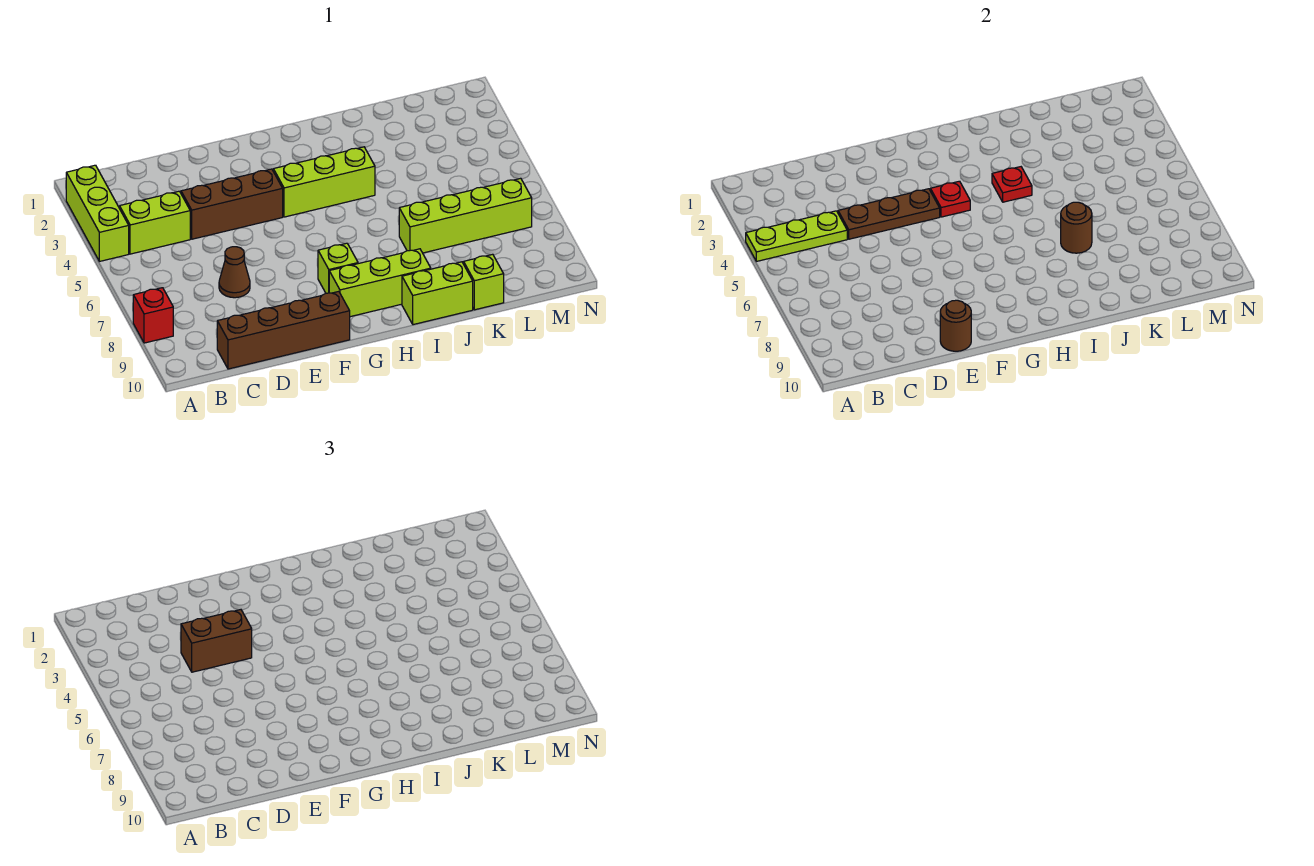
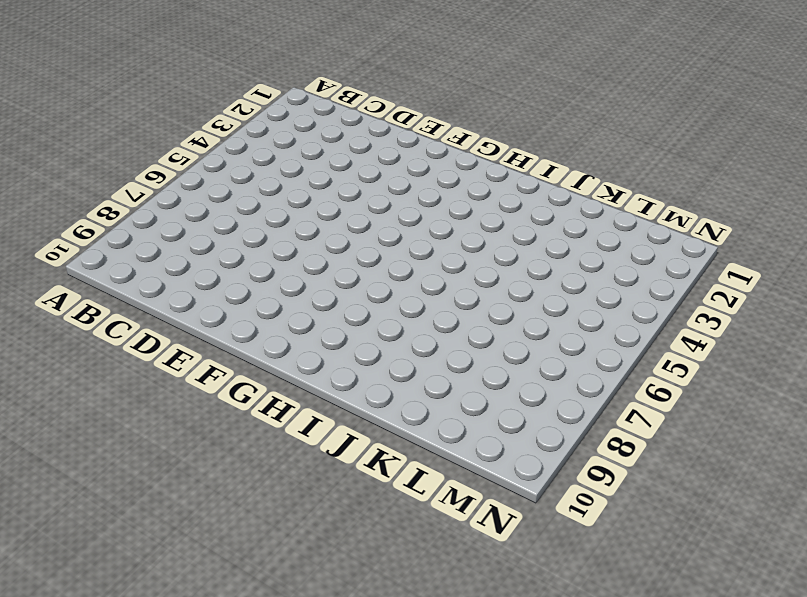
none -> lime 1x3 brick [66,165,129,261]
none -> red 1x1 brick [133,288,173,343]
none -> lime 1x2 brick [120,191,190,254]

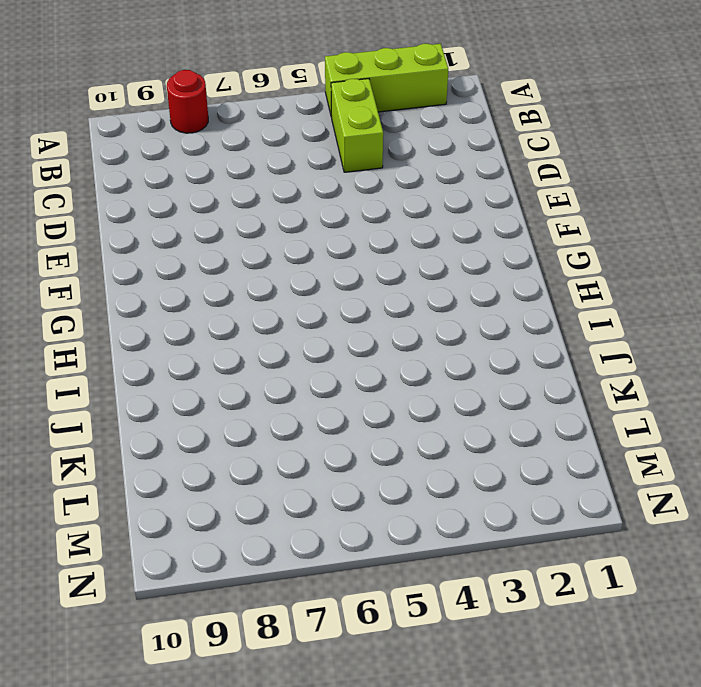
red 1x1 round brick [167,70,208,133] -> red 1x1 brick [133,288,173,343]
none -> brown 1x4 brick [217,291,350,369]
none -> brown 1x3 brick [181,169,283,239]
none -> brown 1x1 cone [219,247,250,298]

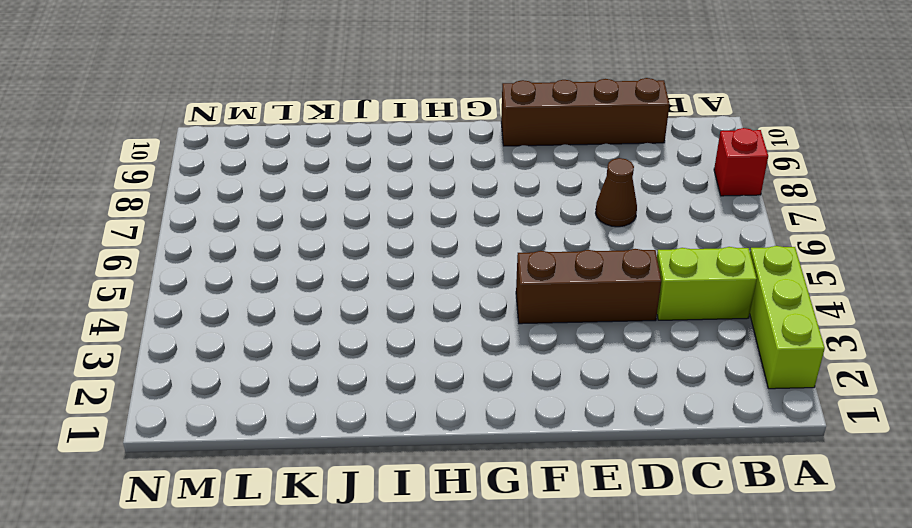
none -> lime 1x3 brick [273,147,375,217]
none -> lime 1x1 brick [318,243,358,293]
none -> lime 1x3 brick [329,249,431,317]

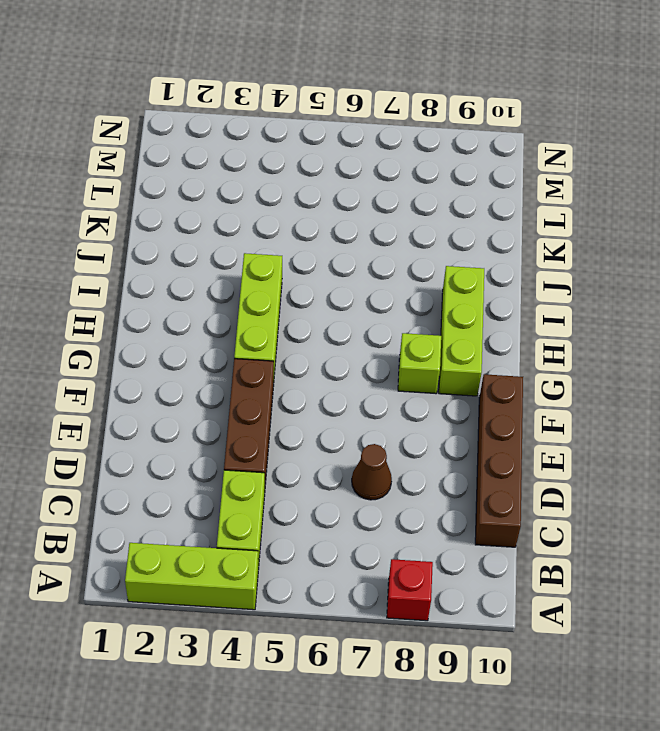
none -> lime 1x2 brick [402,262,473,325]
none -> lime 1x4 brick [399,178,532,253]
none -> lime 1x1 brick [464,254,504,310]

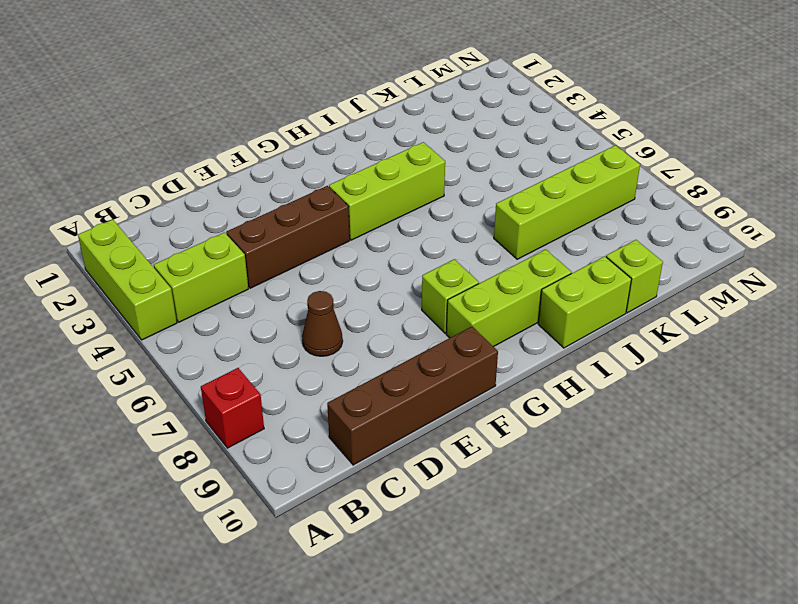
none -> lime 1x3 plate [746,211,847,261]
none -> brown 1x3 plate [838,189,940,239]
none -> brown 1x1 round brick [940,300,971,351]

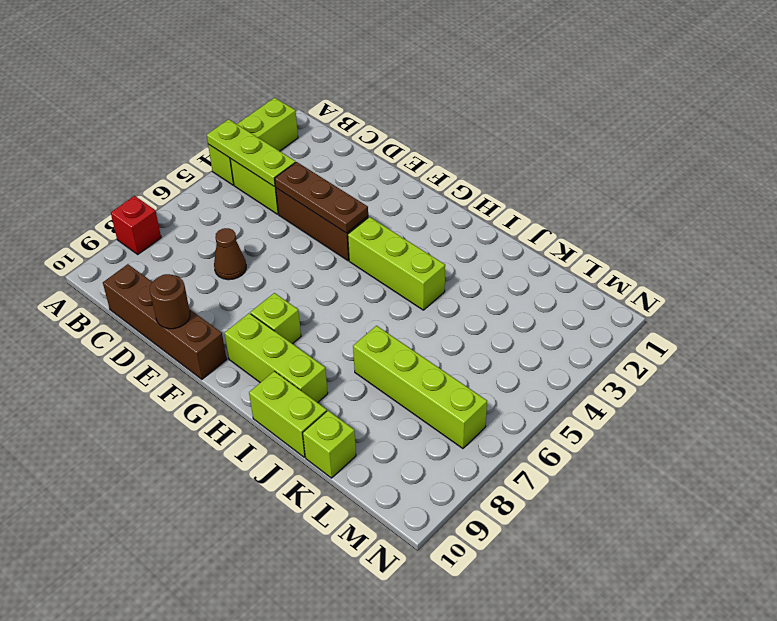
none -> red 1x1 plate [930,181,970,217]
none -> red 1x1 plate [992,167,1032,202]
none -> brown 1x1 round brick [1061,202,1092,253]

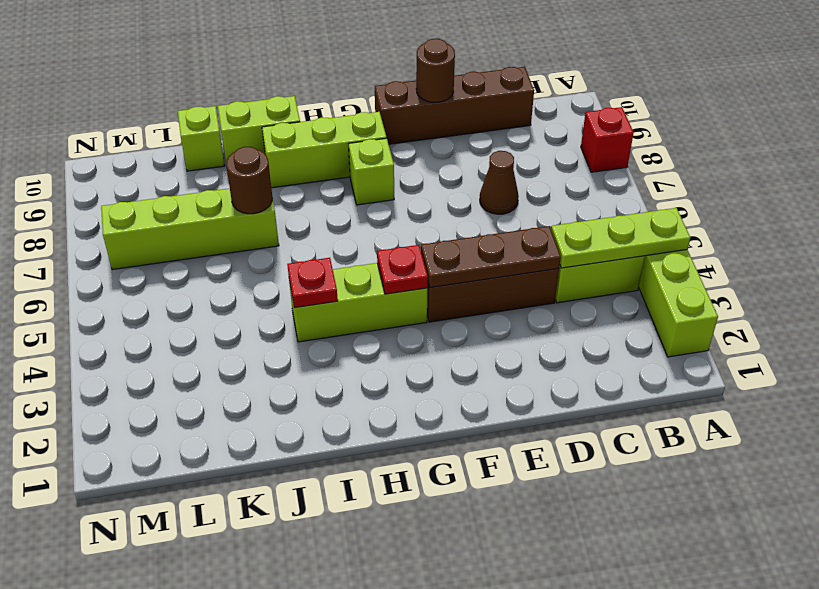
none -> brown 1x2 brick [181,610,252,672]

